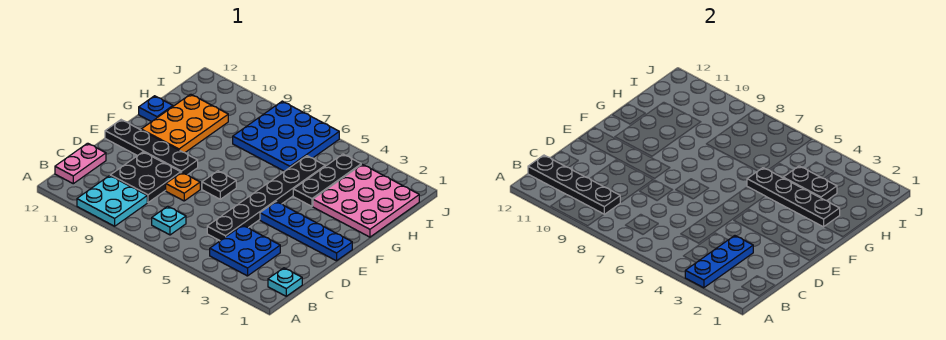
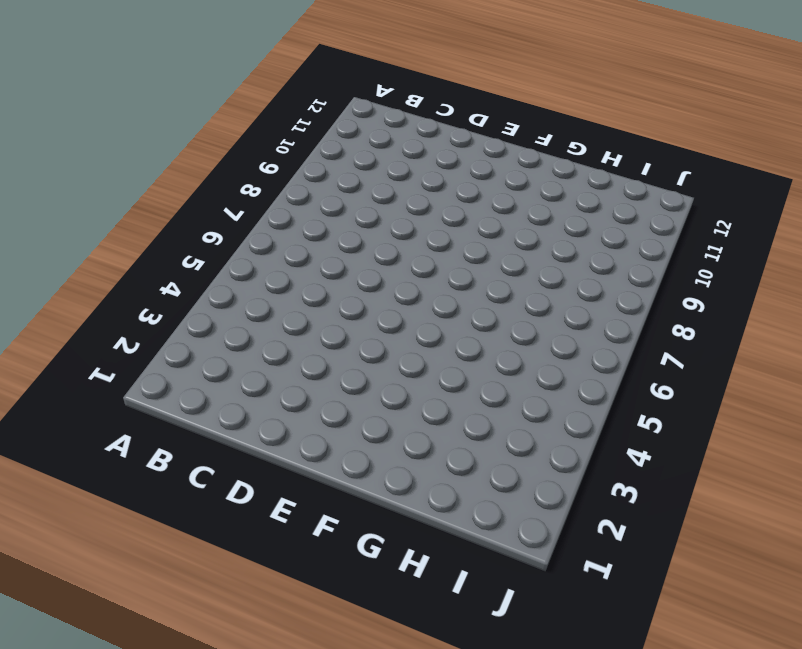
none -> cyan 2x2 plate [77,176,147,226]
none -> cyan 1x1 plate [268,268,302,296]
none -> blue 2x2 plate [210,225,280,276]

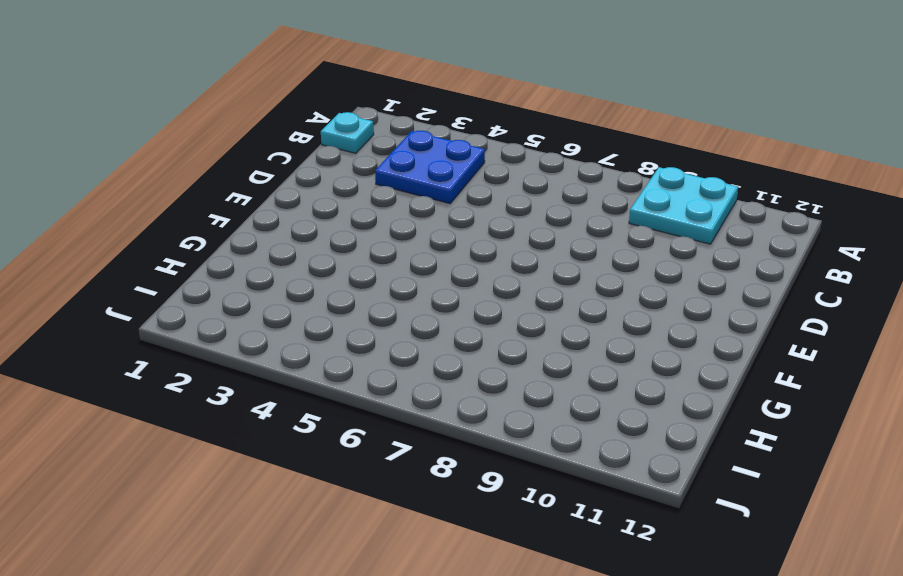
none -> cyan 1x1 plate [152,206,186,235]
none -> pink 1x2 plate [55,143,106,184]
none -> black 1x6 plate [207,156,325,241]

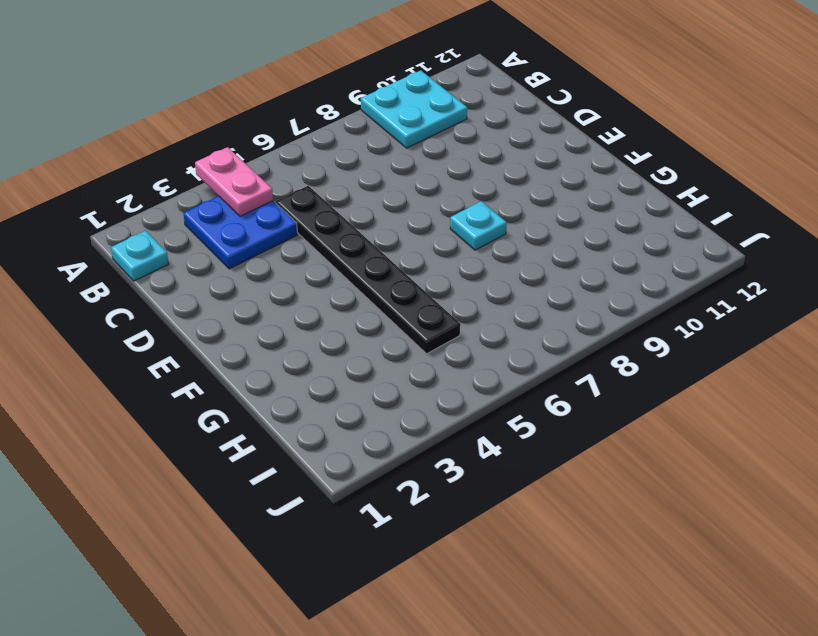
pink 1x2 plate [195,147,273,216] -> pink 1x2 plate moved to [55,143,106,184]
cyan 1x1 plate [450,201,507,250] -> cyan 1x1 plate moved to [152,206,186,235]
none -> black 2x2 plate [110,152,181,203]
none -> orange 1x1 plate [166,172,200,201]
none -> blue 1x4 plate [260,202,352,261]

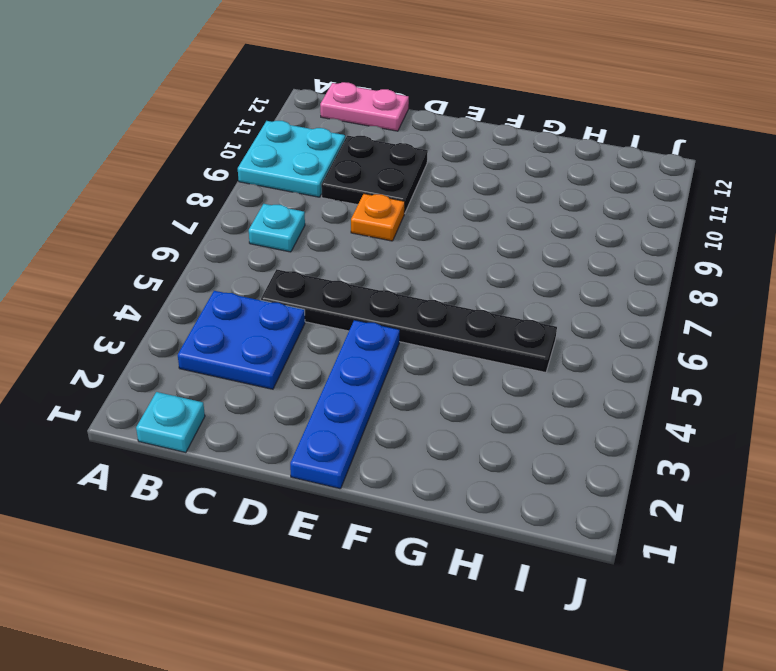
none -> black 1x1 plate [202,171,236,199]
none -> black 1x4 plate [105,120,198,175]
none -> orange 2x3 plate [141,94,228,153]

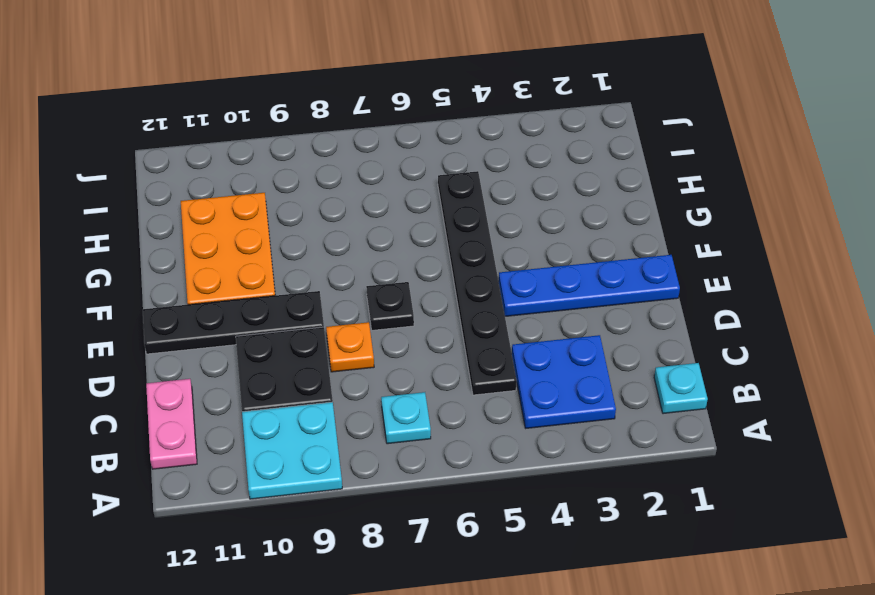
none -> pink 3x3 plate [313,164,419,237]
none -> black 1x3 plate [293,154,361,206]
none -> blue 1x1 plate [139,96,173,122]

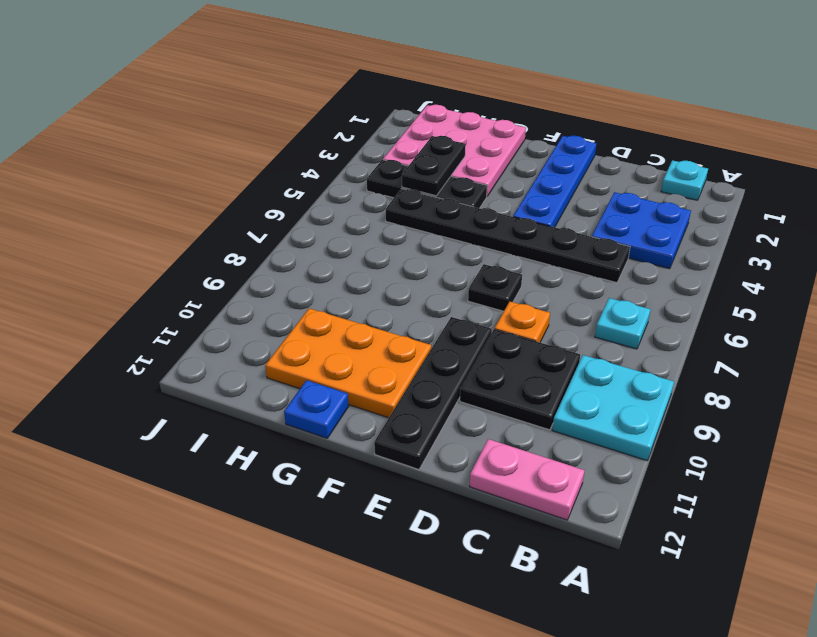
none -> blue 3x3 plate [233,101,339,171]
none -> blue 1x3 plate [685,236,753,288]
none -> black 1x4 plate [528,155,620,214]

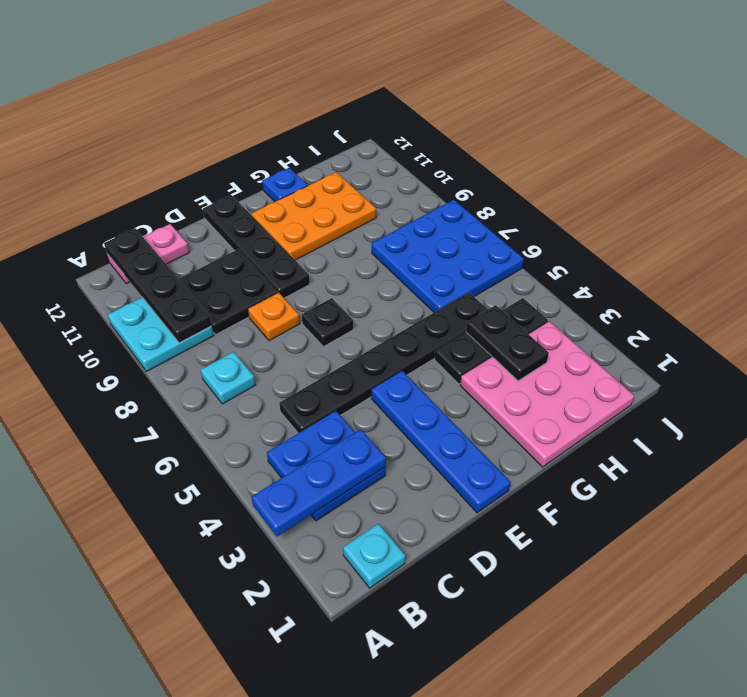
none -> black 1x4 plate [747,168,840,227]

